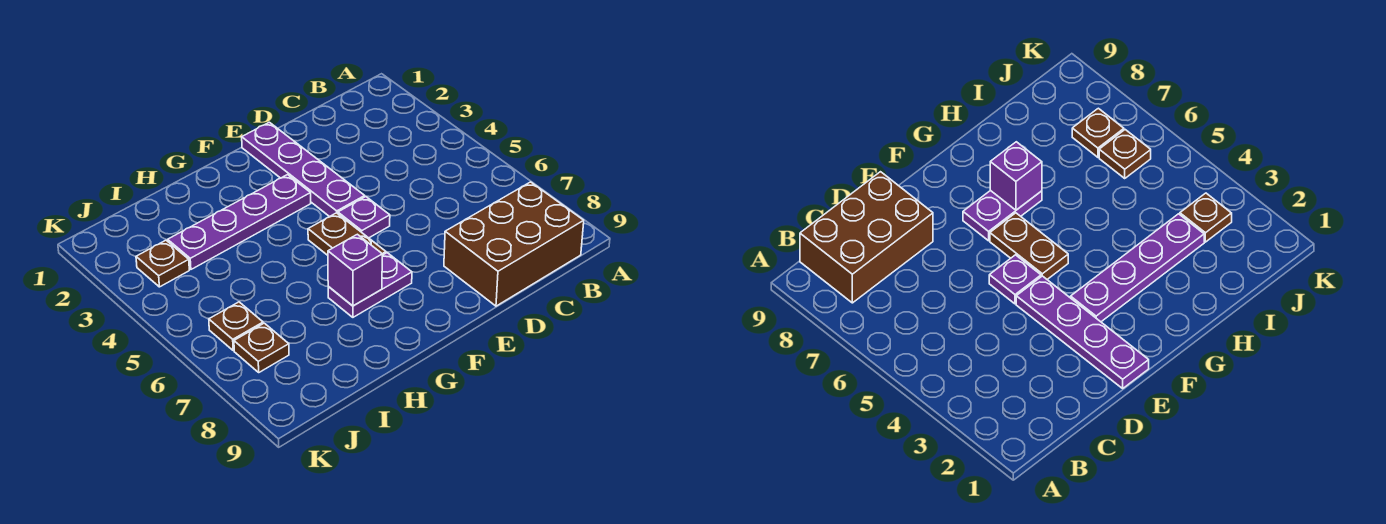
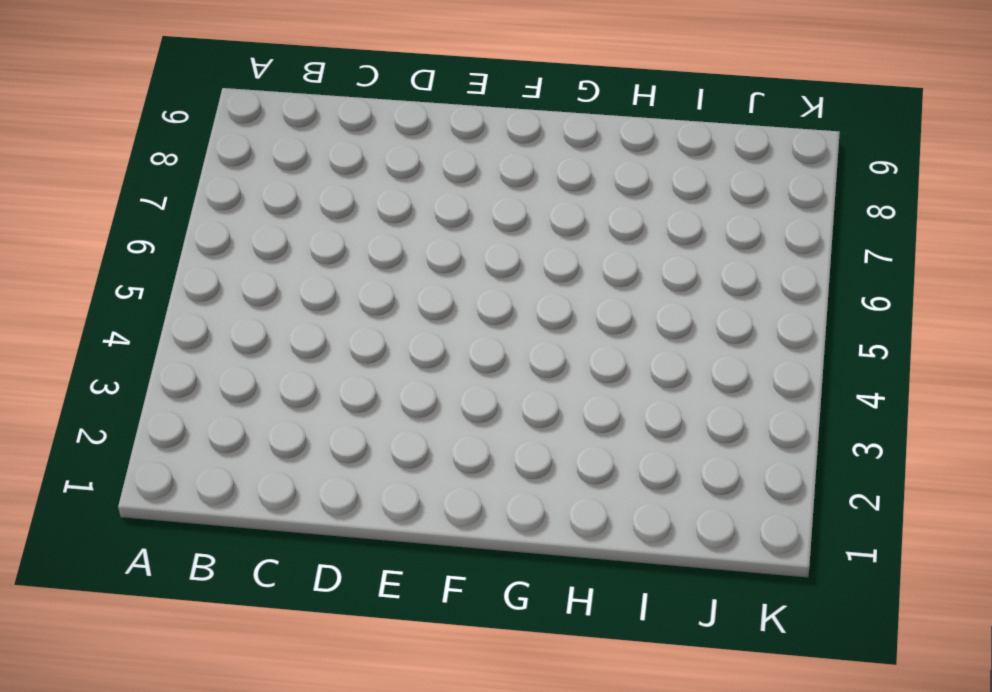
none -> brown 2x3 brick [444,182,584,306]
none -> purple 1x4 plate [242,122,365,217]

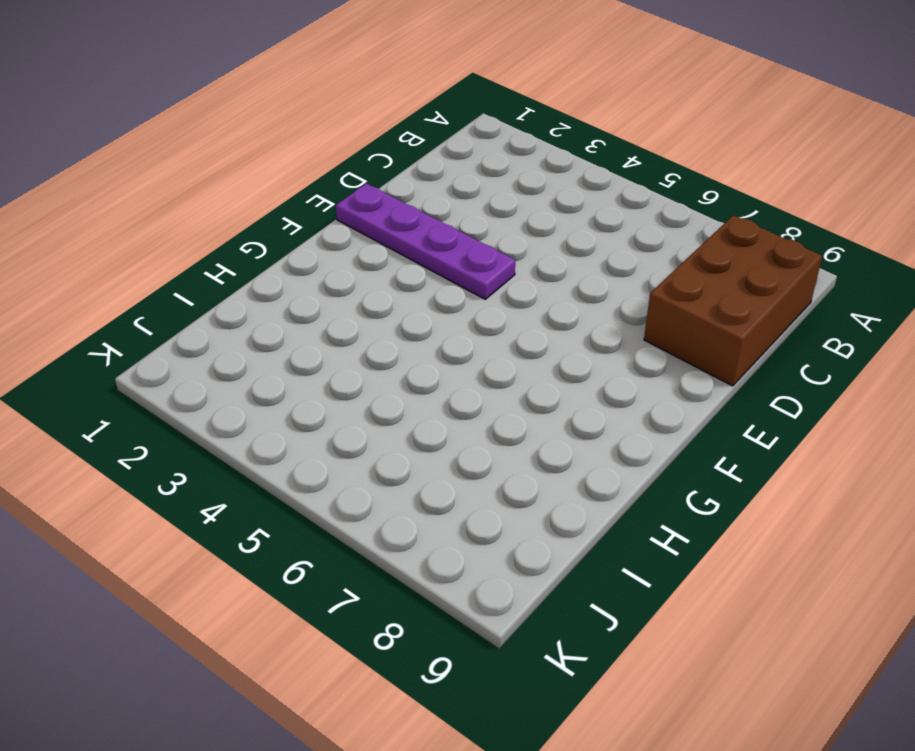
none -> purple 1x1 plate [338,197,390,238]
none -> purple 1x4 plate [168,175,311,269]

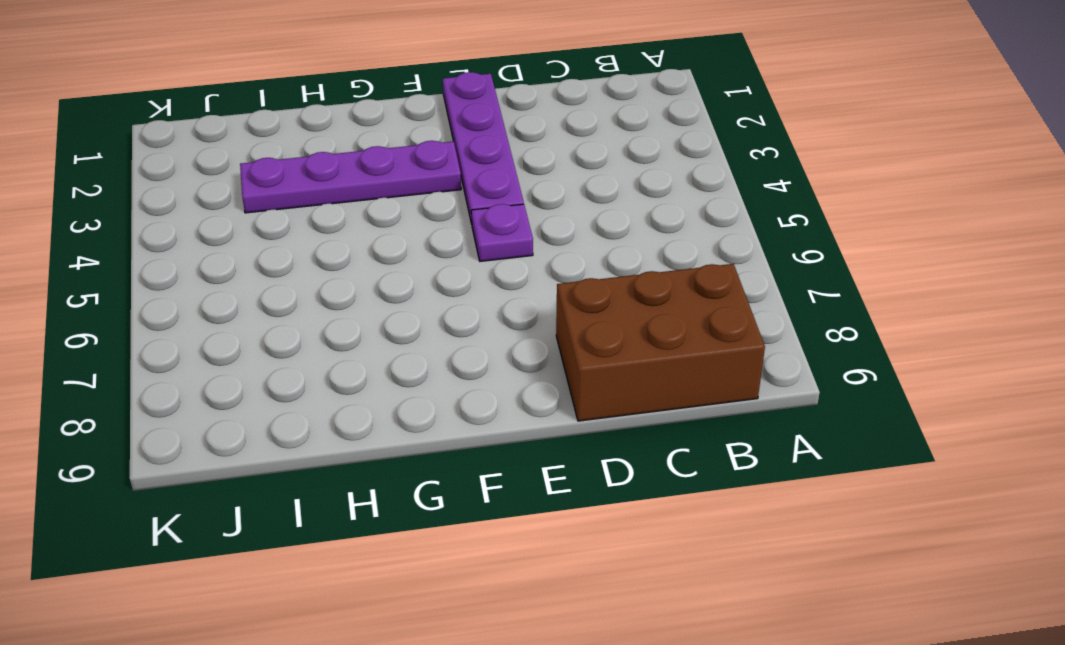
none -> brown 1x2 plate [308,213,386,255]
none -> purple 1x2 plate [328,253,412,317]

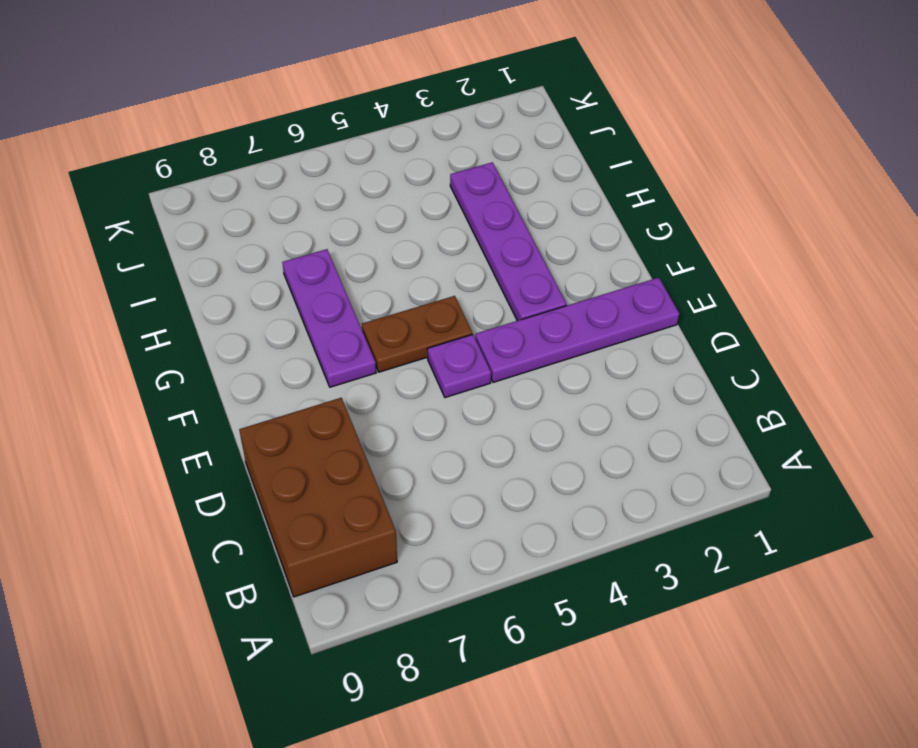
purple 1x3 plate [282,249,376,387] -> purple 1x2 plate [328,253,412,317]
none -> brown 1x1 plate [136,240,189,287]
none -> brown 1x1 plate [209,302,263,350]

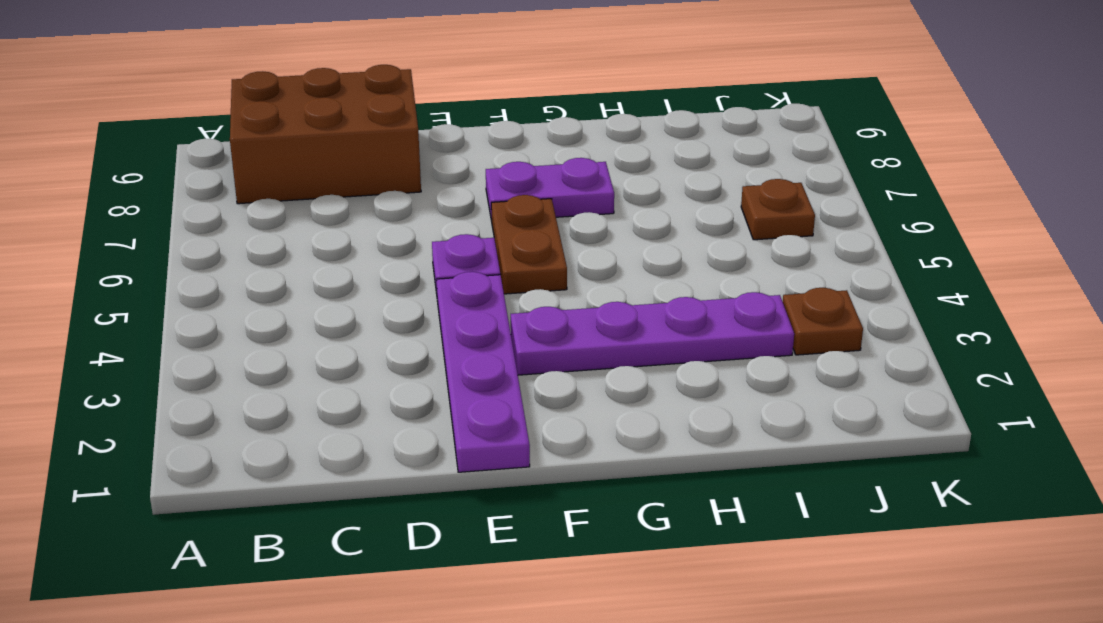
none -> brown 1x1 plate [234,323,289,372]
none -> purple 1x1 brick [328,234,382,306]

